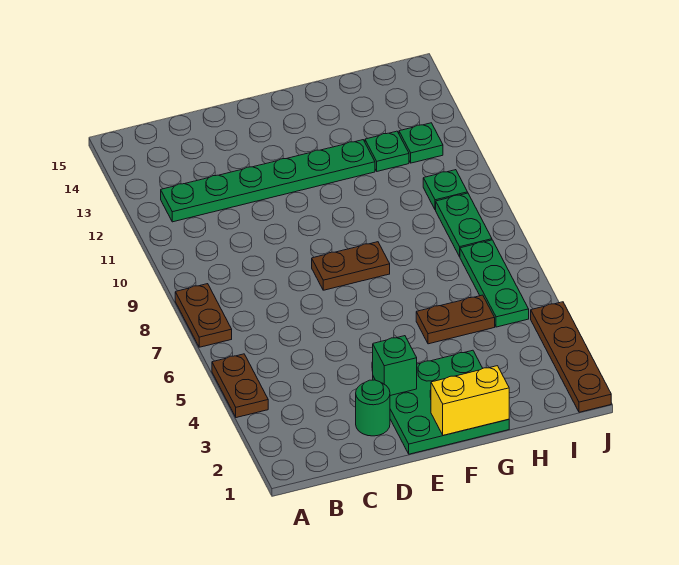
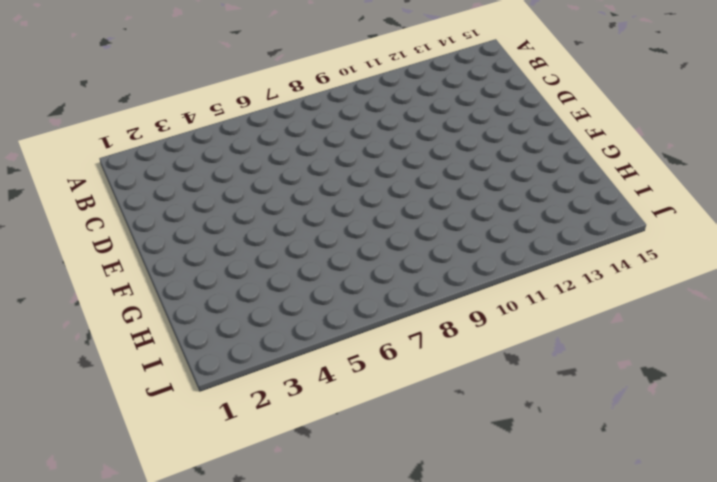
none -> brown 1x2 plate [212,354,268,418]
none -> brown 1x2 plate [175,284,232,347]
none -> green 1x6 plate [161,140,375,222]

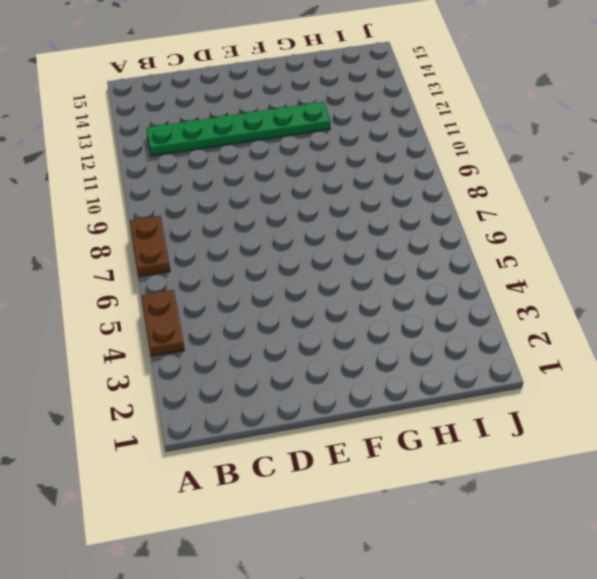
none -> green 1x1 round brick [356,380,390,436]
none -> green 3x3 plate [373,350,509,454]
none -> brown 1x2 plate [312,242,390,290]

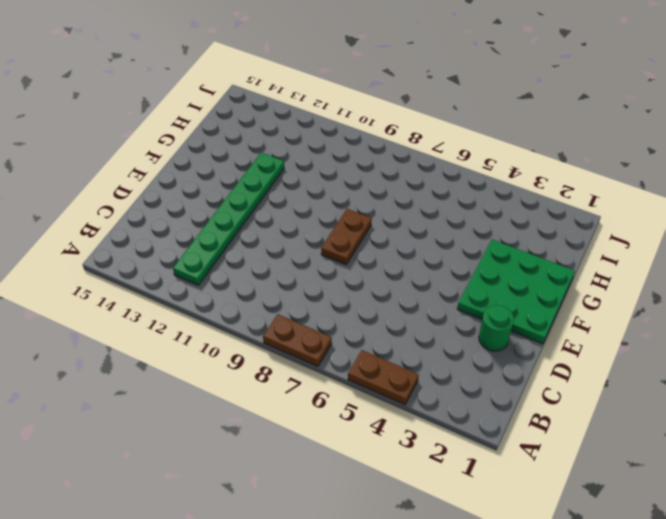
none -> brown 1x2 plate [416,295,495,344]
none -> green 1x1 plate [365,131,409,171]
none -> green 1x3 plate [460,240,529,327]

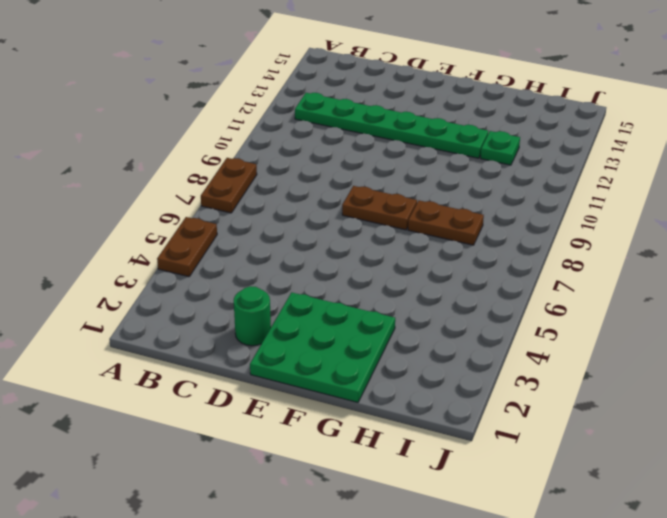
brown 1x2 plate [408,200,484,245] -> brown 1x2 plate moved to [416,295,495,344]
none -> green 1x3 plate [460,240,529,327]
none -> green 1x2 plate [436,193,492,257]
none -> green 1x1 plate [423,170,468,210]

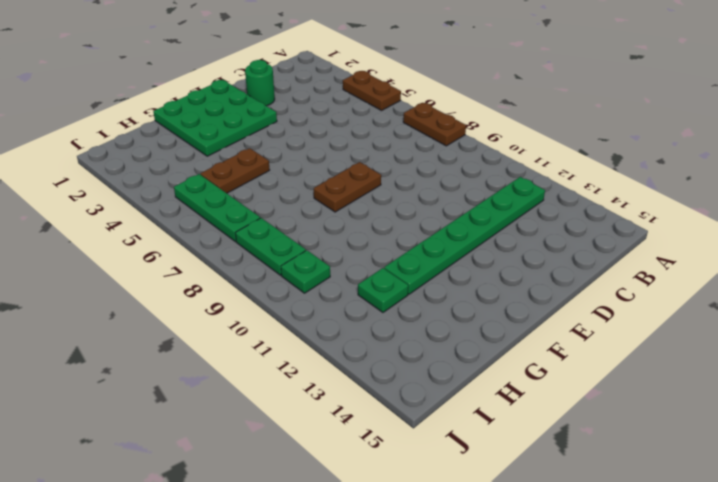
none -> green 1x1 plate [399,123,443,163]
none -> brown 1x4 plate [531,302,611,412]
none -> green 1x1 brick [373,336,417,396]

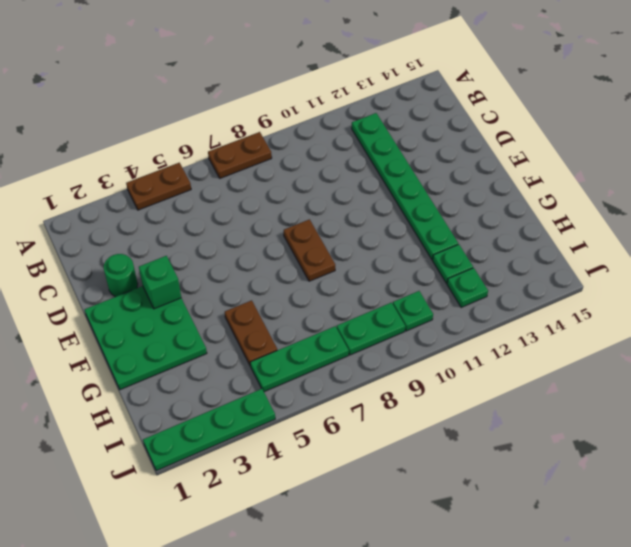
green 1x4 plate [143,389,275,471] -> brown 1x4 plate [531,302,611,412]
none -> yellow 1x2 brick [431,366,509,435]

